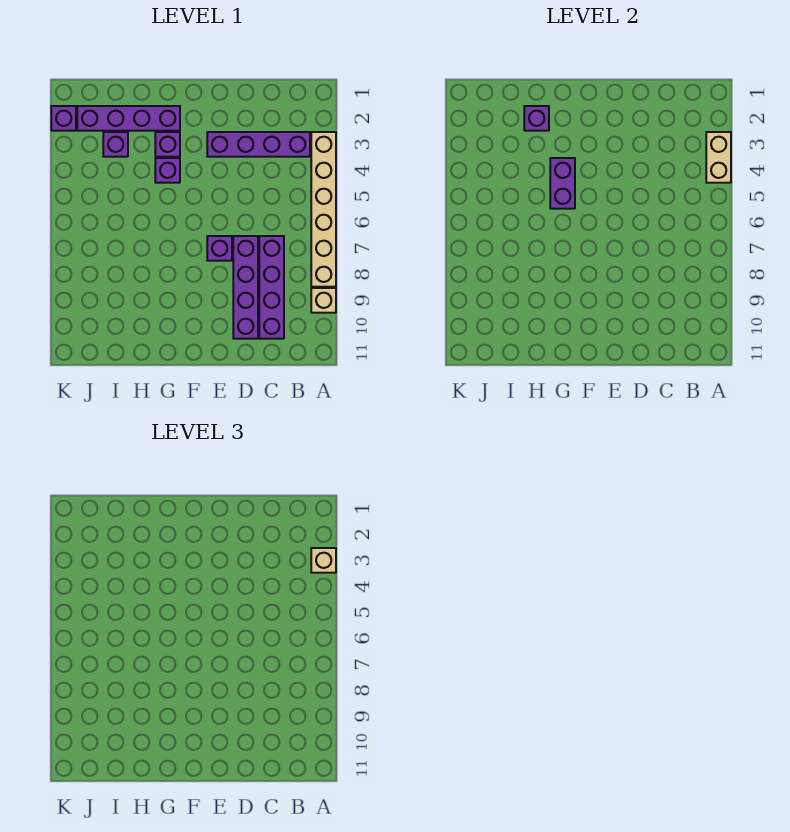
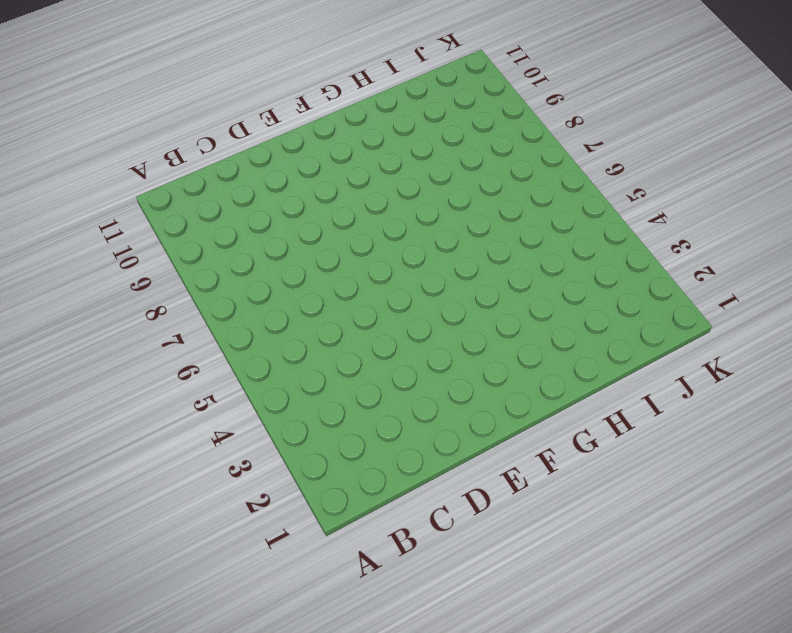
none -> tan 1x6 brick [311,132,336,287]
none -> tan 1x1 brick [311,288,336,313]
none -> purple 1x4 brick [207,132,310,157]

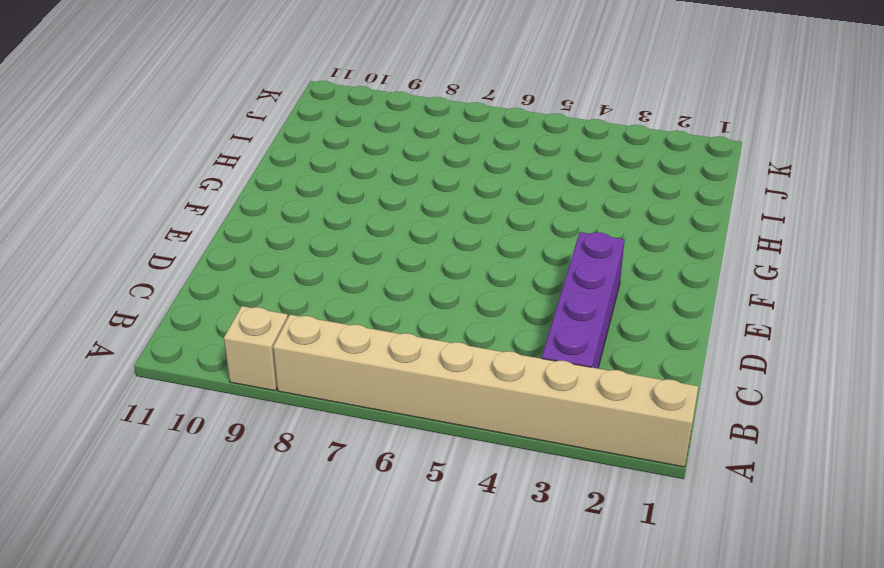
tan 1x8 brick [273,315,698,467] -> tan 1x6 brick [311,132,336,287]
none -> purple 1x4 brick [259,236,284,339]
none -> purple 1x4 brick [233,236,258,339]
none -> purple 1x1 brick [207,236,232,261]

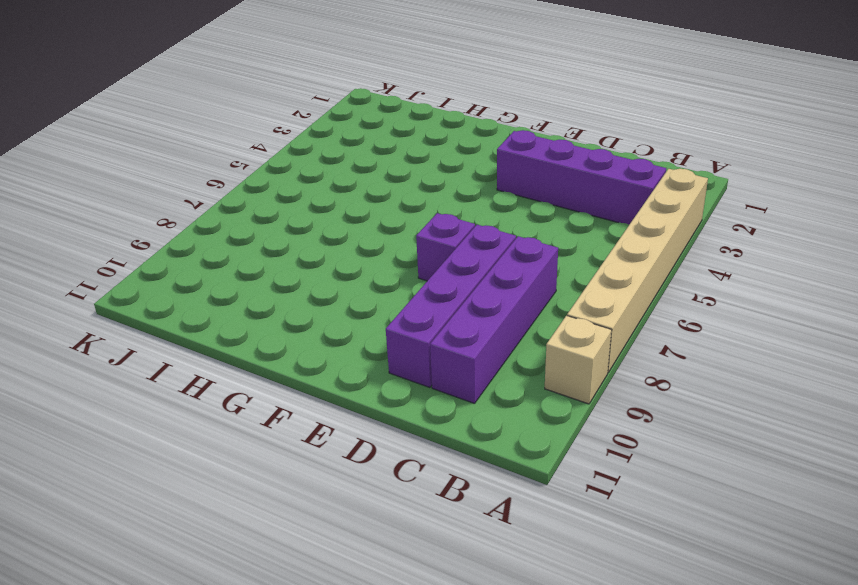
none -> purple 1x4 brick [77,106,180,131]
none -> purple 1x1 brick [155,132,180,157]
none -> purple 1x1 brick [155,158,180,183]

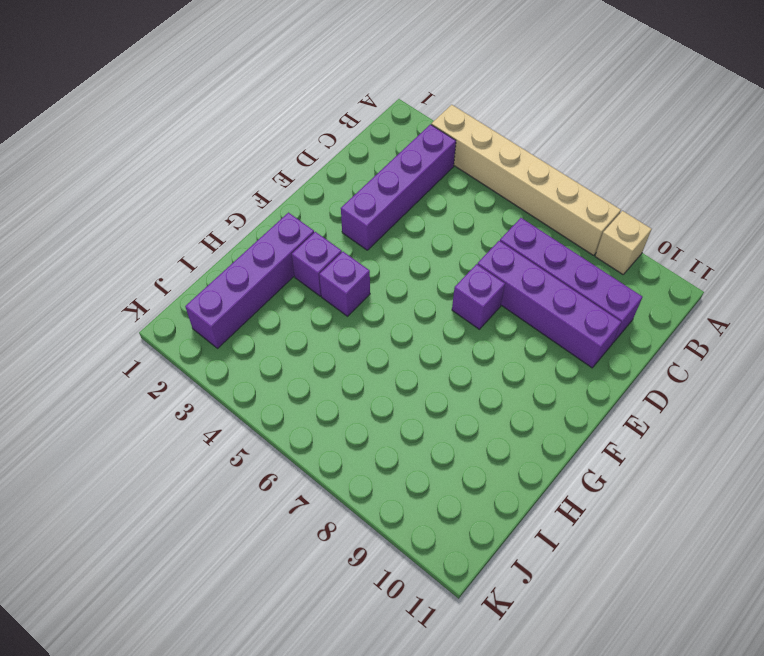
none -> purple 1x1 brick [103,132,128,157]
none -> purple 1x1 brick [51,106,76,131]
none -> tan 1x2 brick [706,132,731,183]

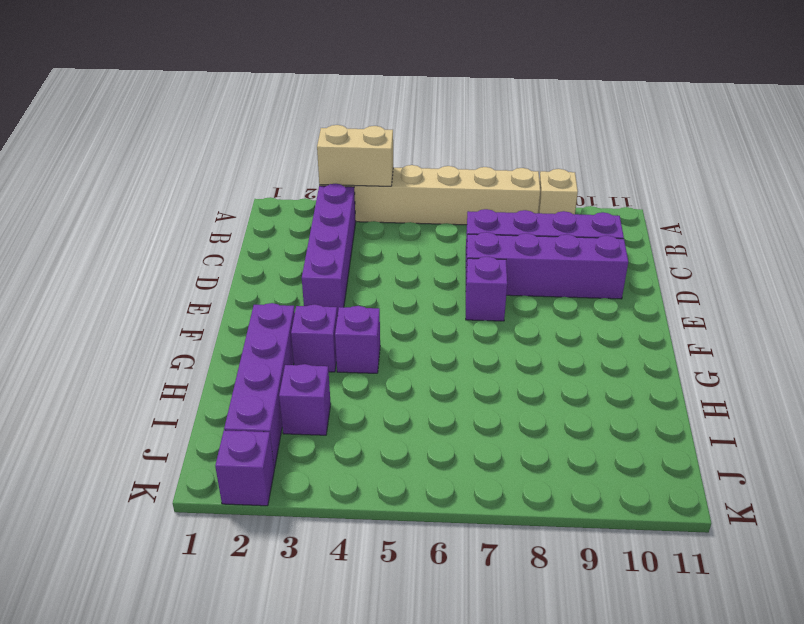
none -> purple 1x2 brick [550,158,575,209]
none -> purple 1x1 brick [524,106,549,131]
none -> tan 1x1 brick [311,548,336,573]

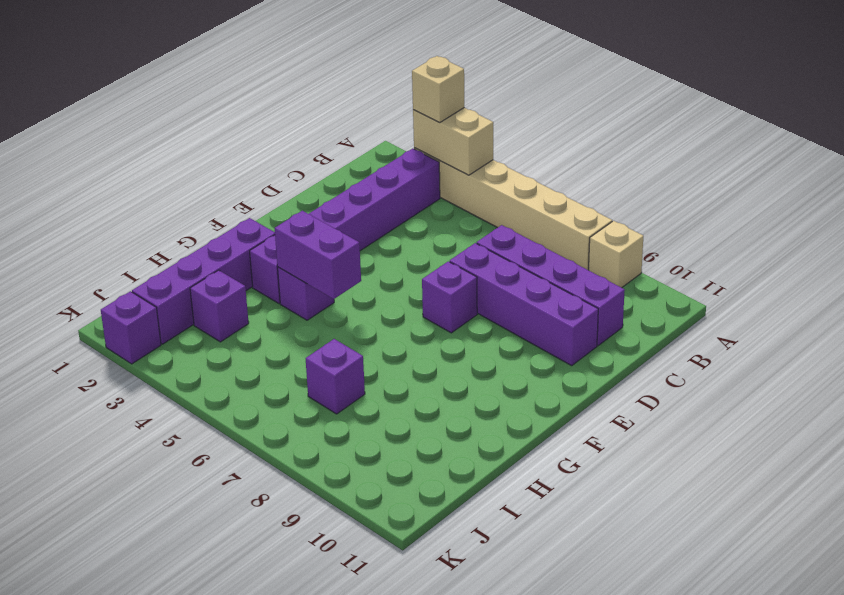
purple 1x1 brick [306,339,365,414] -> purple 1x1 brick moved to [524,106,549,131]

